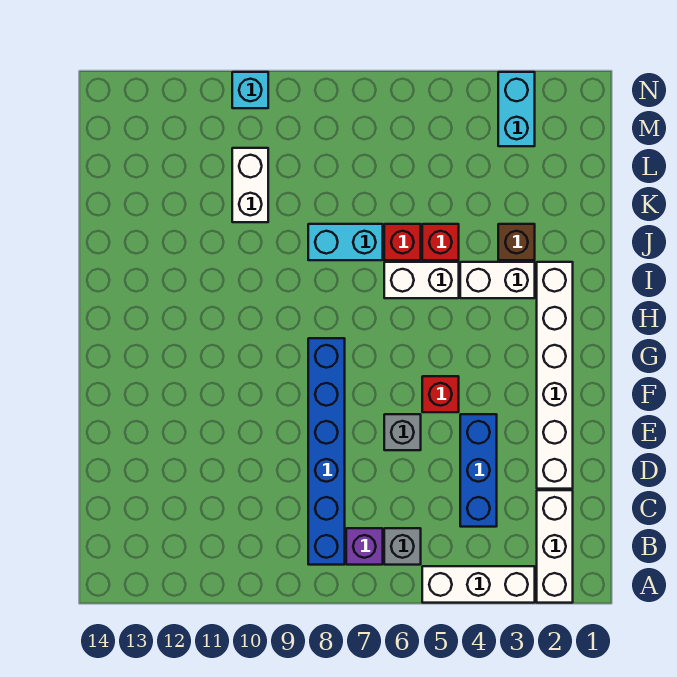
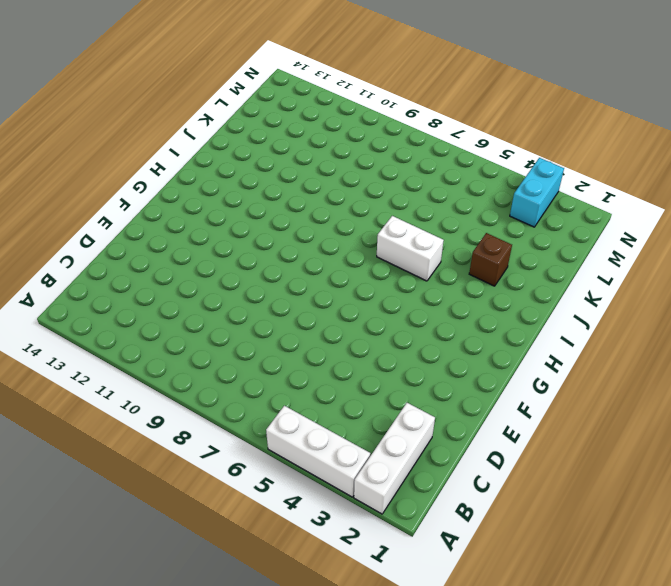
none -> grey 1x1 brick [384,528,421,565]
none -> purple 1x1 brick [346,528,383,565]
none -> blue 1x6 brick [308,338,345,565]

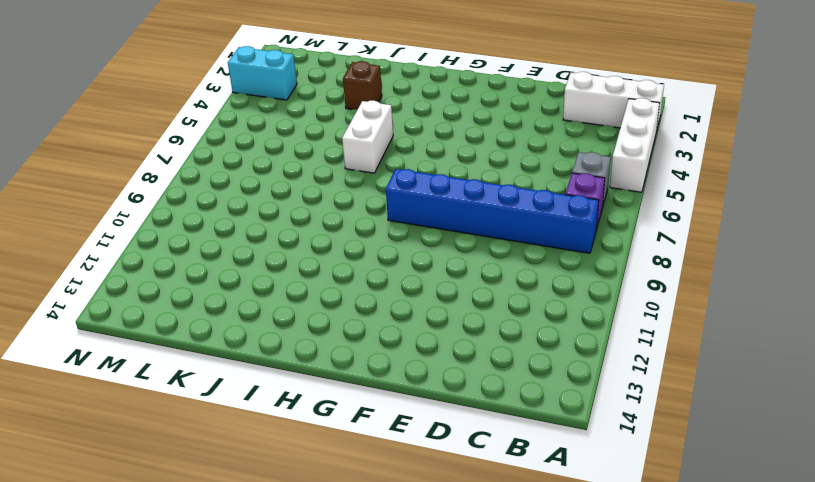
none -> blue 1x3 brick [460,414,497,527]
none -> white 1x6 brick [537,262,573,489]
none -> grey 1x1 brick [384,414,421,450]

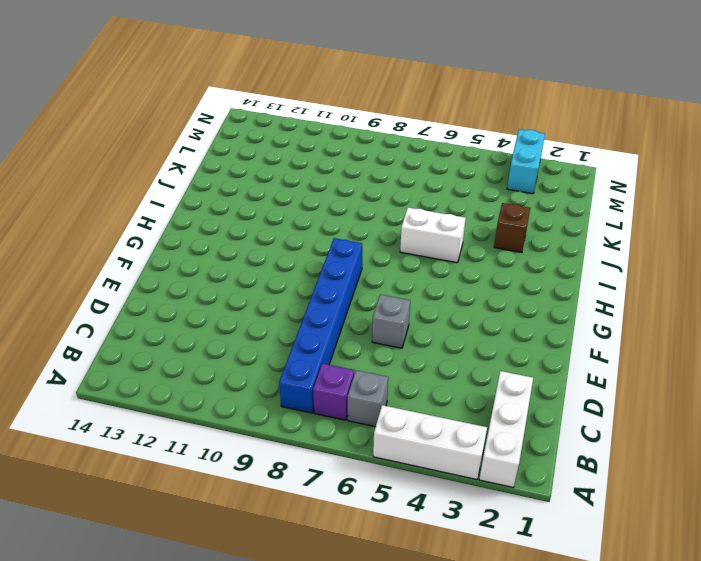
none -> blue 1x3 brick [460,414,497,527]
none -> white 1x6 brick [537,262,573,489]
none -> red 1x1 brick [422,376,459,412]

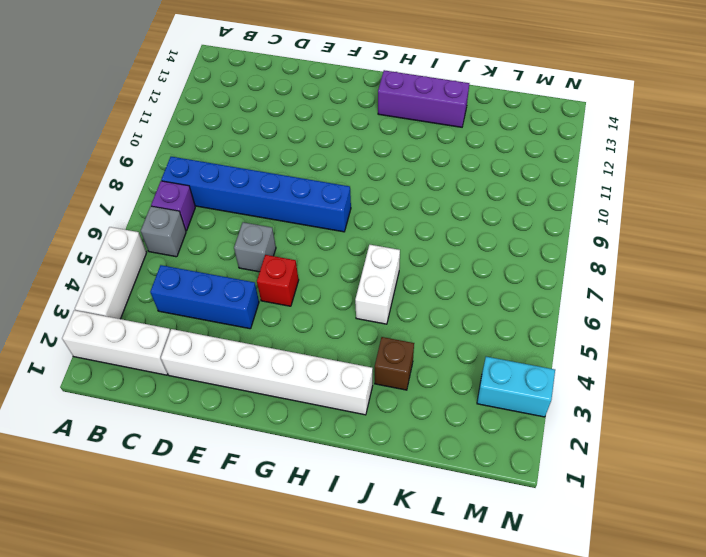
purple 1x3 brick [378,70,469,127] -> none
none -> white 1x2 brick [460,262,535,298]
none -> red 1x1 brick [422,224,459,260]
none -> red 1x1 brick [384,224,421,260]

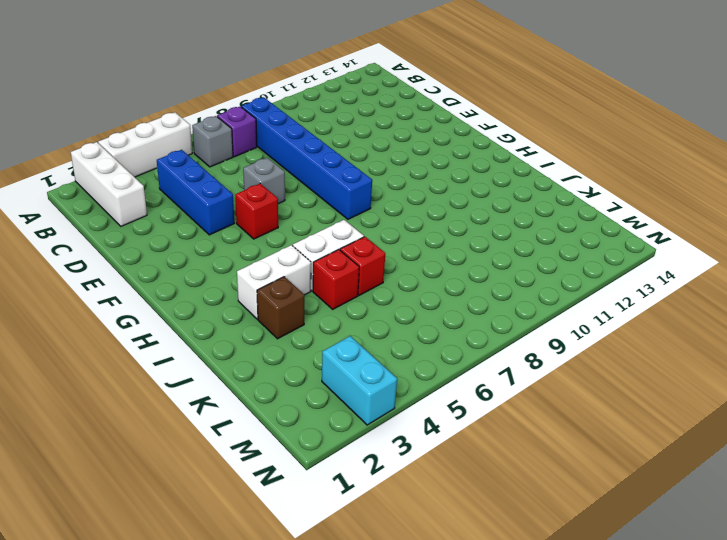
none -> white 1x6 brick [537,262,573,489]
none -> cyan 1x2 brick [308,224,383,260]
none -> white 1x2 brick [232,148,268,222]

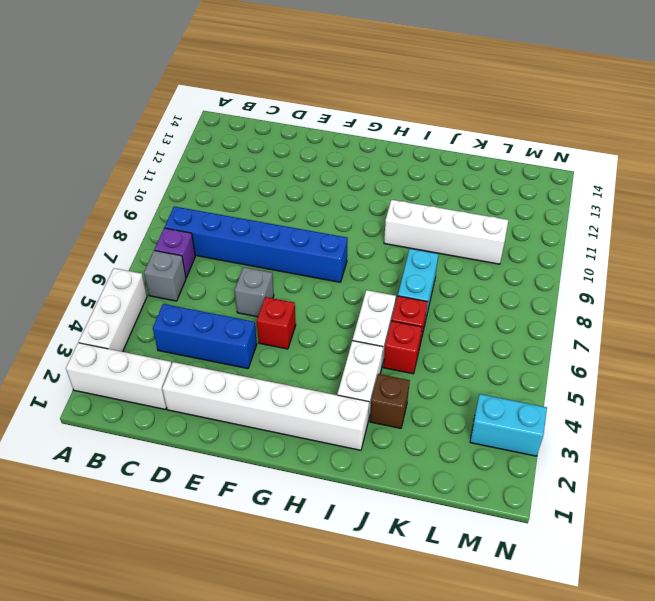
white 1x4 brick [384,200,508,264] -> white 1x2 brick [232,148,268,222]
none -> cyan 1x1 brick [232,72,268,108]

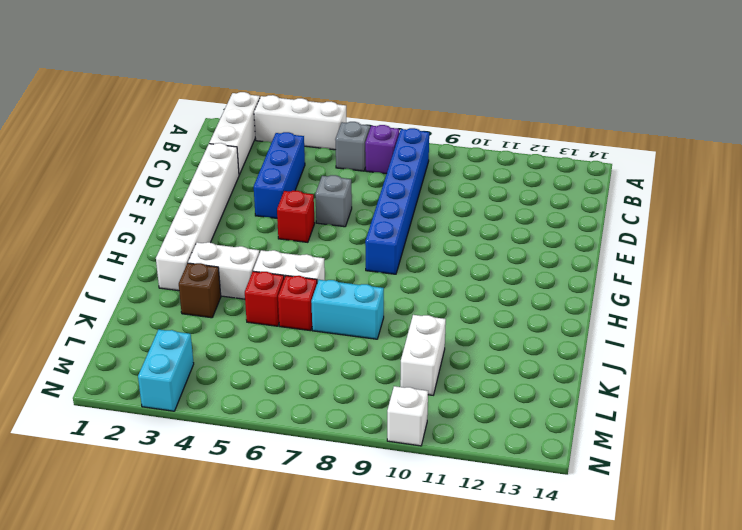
white 1x1 brick [387,386,428,446] -> cyan 1x1 brick [232,72,268,108]

